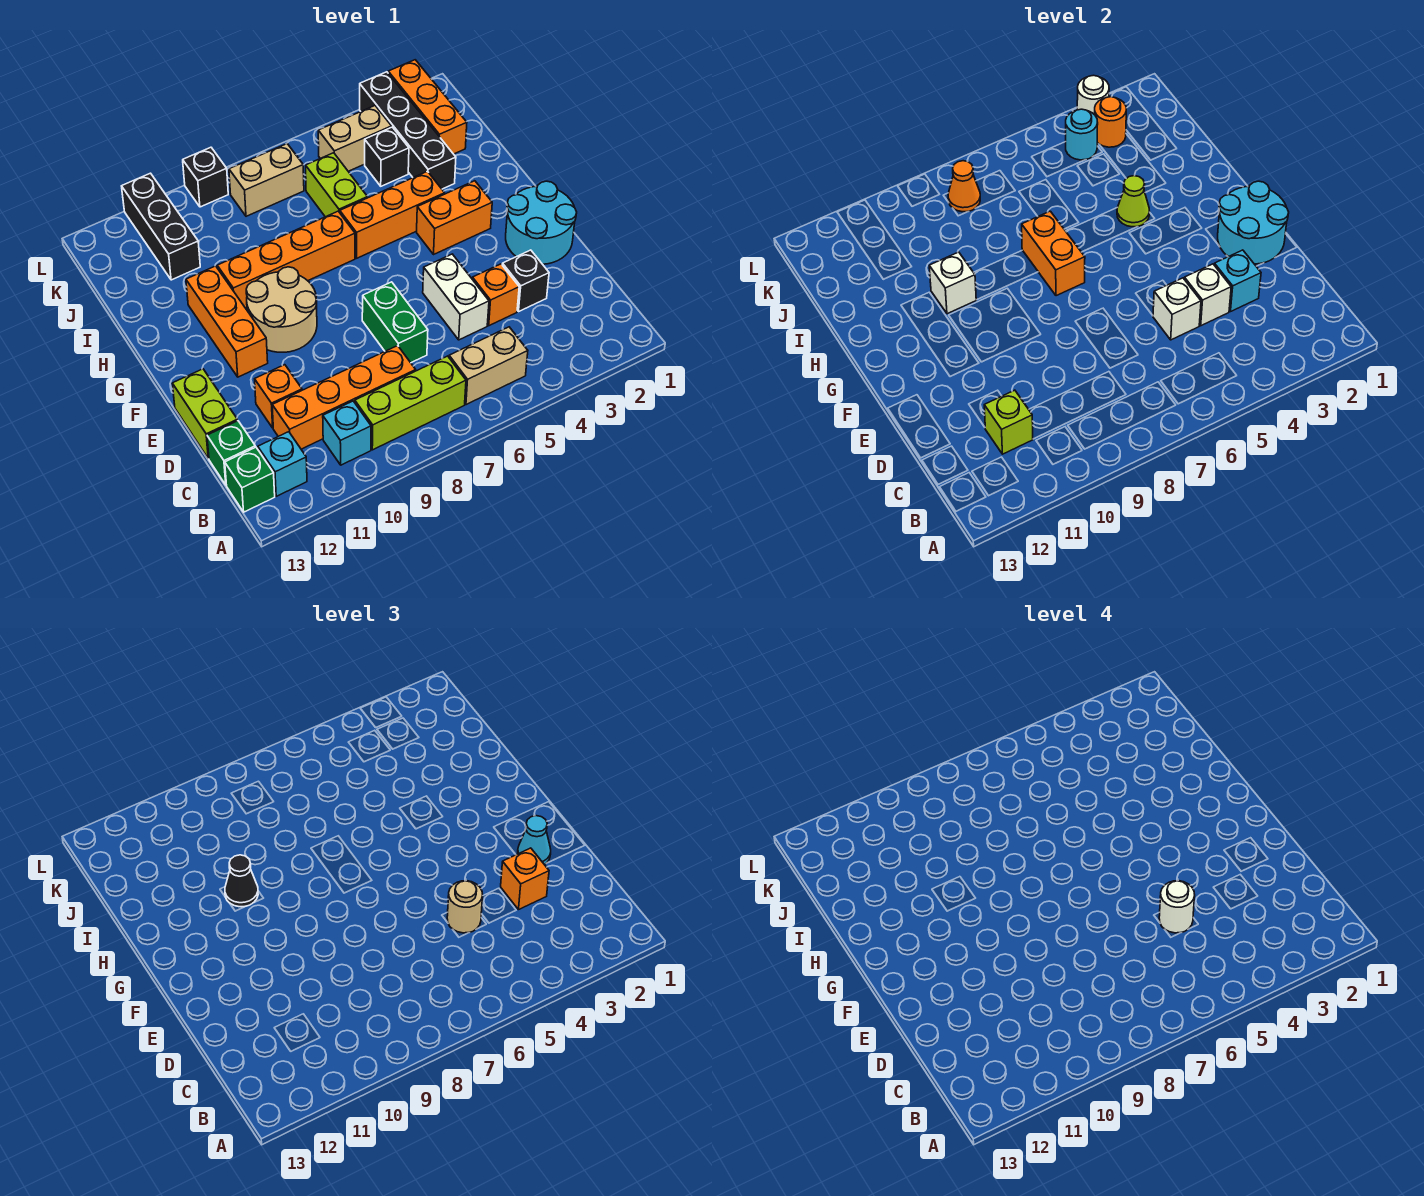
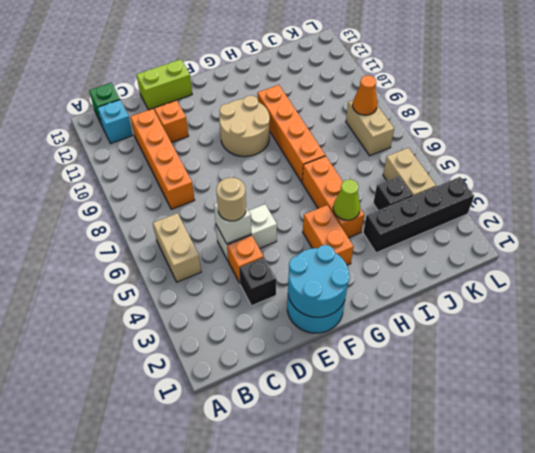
none -> lime 1x3 brick [355,356,466,450]
none -> cyan 1x1 brick [323,401,371,465]
none -> green 1x1 brick [207,421,255,485]
none -> green 1x2 brick [362,282,428,363]

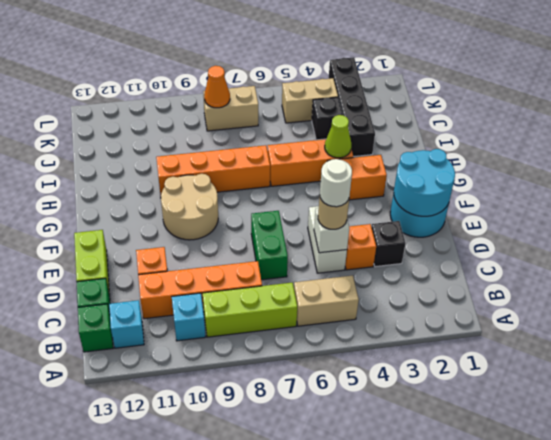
none -> orange 1x3 brick [186,266,268,377]
none -> lime 1x2 brick [306,153,368,217]
none -> orange 1x3 brick [388,60,467,154]
none -> black 1x3 brick [122,173,200,280]

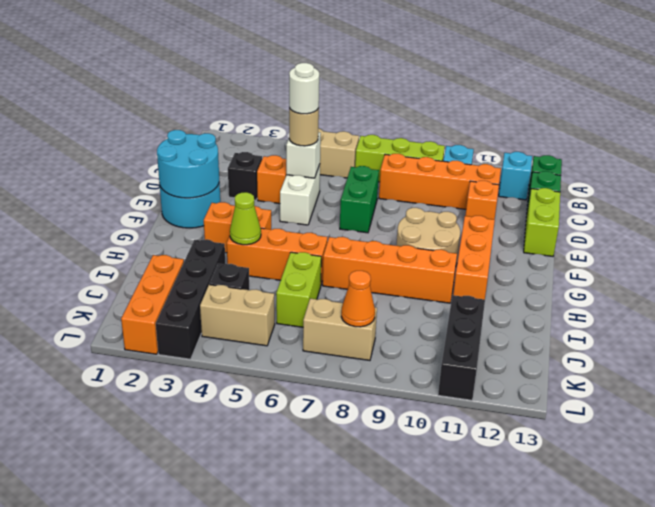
none -> black 1x1 brick [183,147,228,207]
none -> lime 1x1 brick [984,390,1033,454]
none -> cyan 1x1 brick [1214,250,1261,311]
none -> white 1x1 brick [1184,264,1231,326]

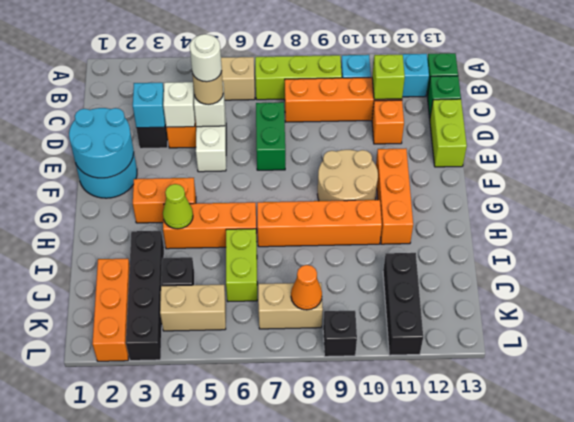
none -> orange 1x2 brick [1022,211,1085,296]
none -> white 1x1 brick [929,252,976,314]
none -> orange 1x1 round brick [1094,97,1126,147]
none -> cyan 1x1 round brick [1066,109,1098,160]

